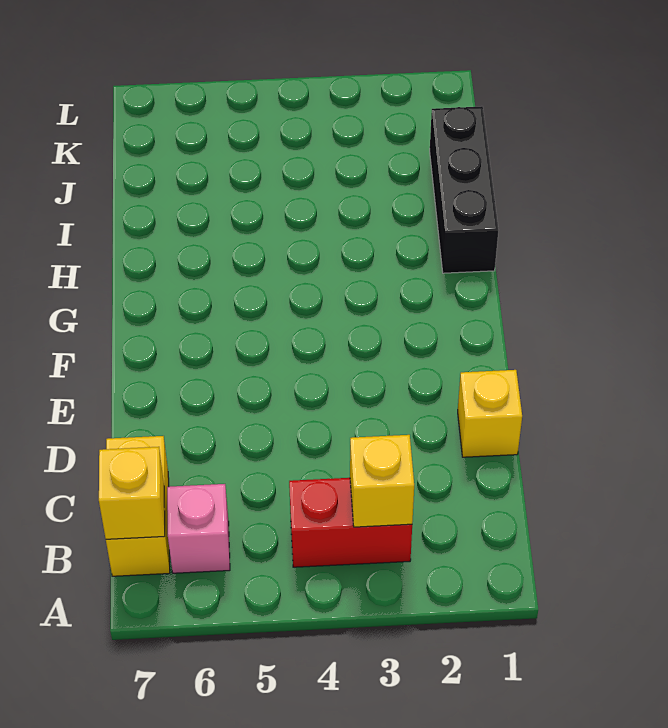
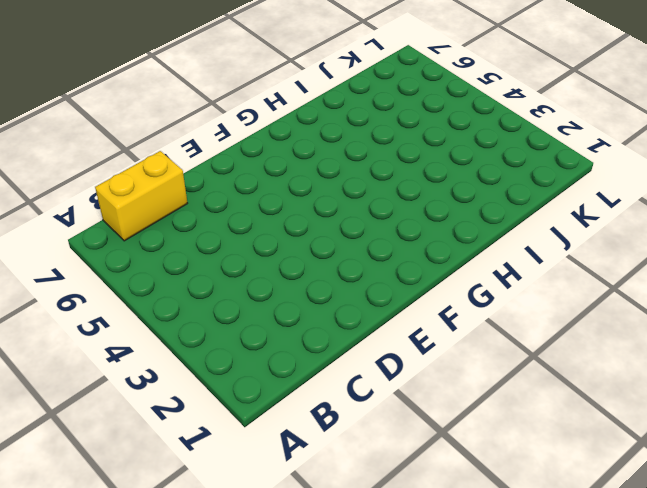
none -> red 1x2 brick [289,478,412,567]
none -> pink 1x1 brick [167,484,230,573]

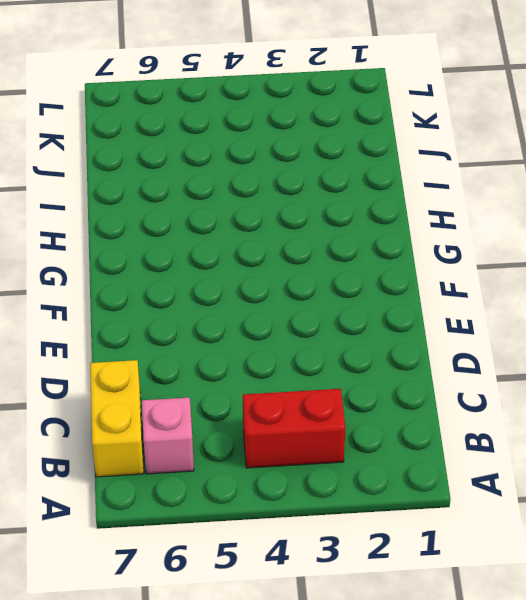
none -> yellow 1x1 brick [458,370,522,457]
none -> black 1x3 brick [430,106,498,273]

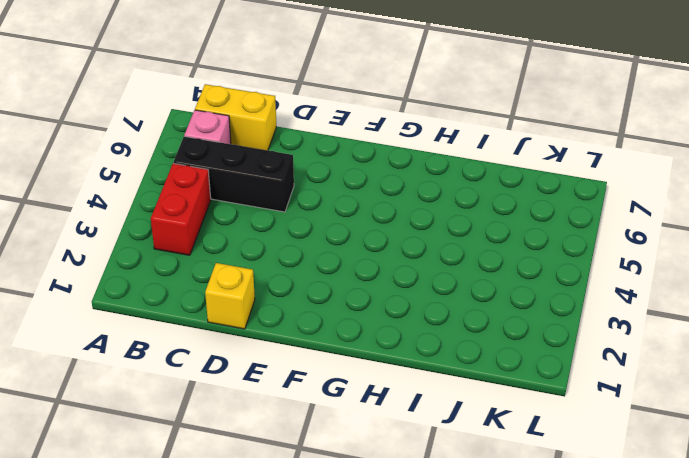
black 1x3 brick [173,136,294,212] -> black 1x3 brick moved to [430,106,498,273]
none -> yellow 1x1 brick [350,435,414,527]
none -> yellow 1x1 brick [99,447,165,539]

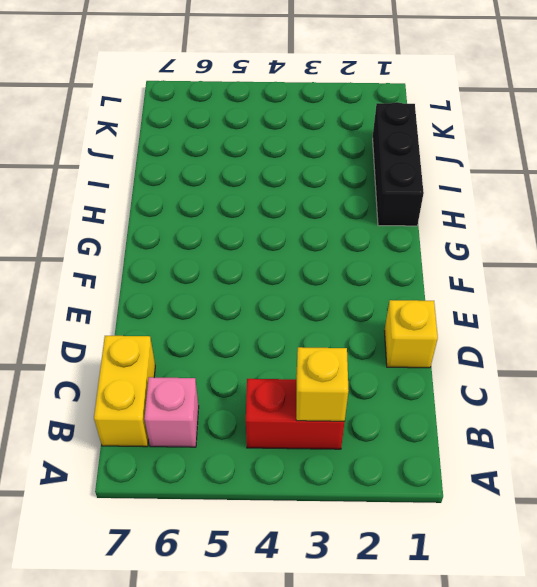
none -> yellow 1x1 brick [99,447,165,539]

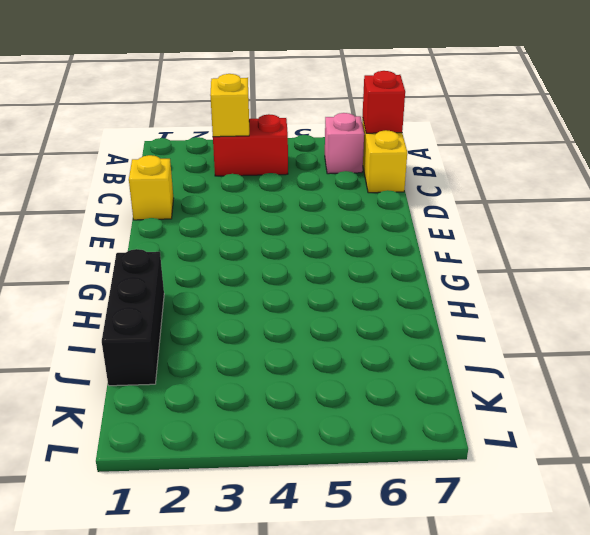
red 1x1 brick [363,71,405,133] -> yellow 1x1 brick [99,447,165,539]

